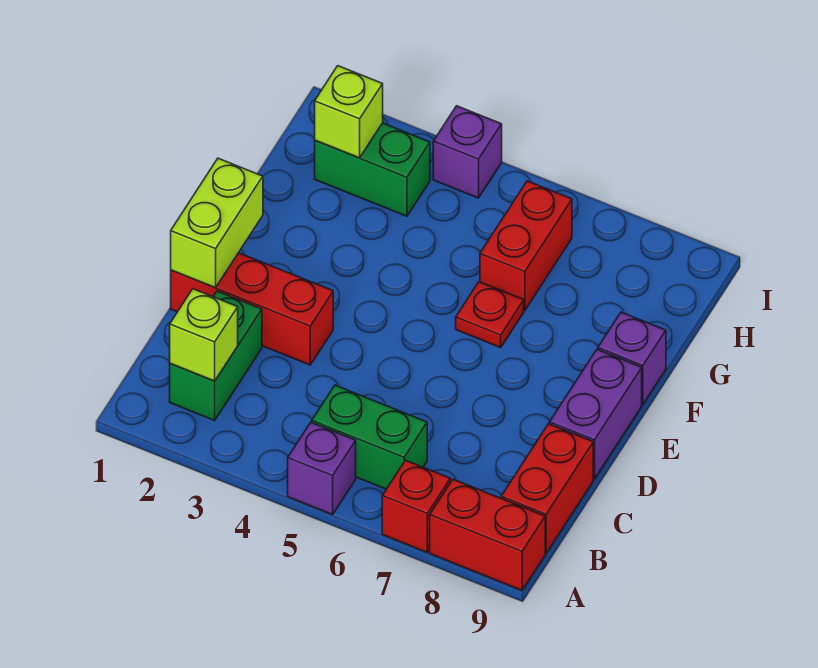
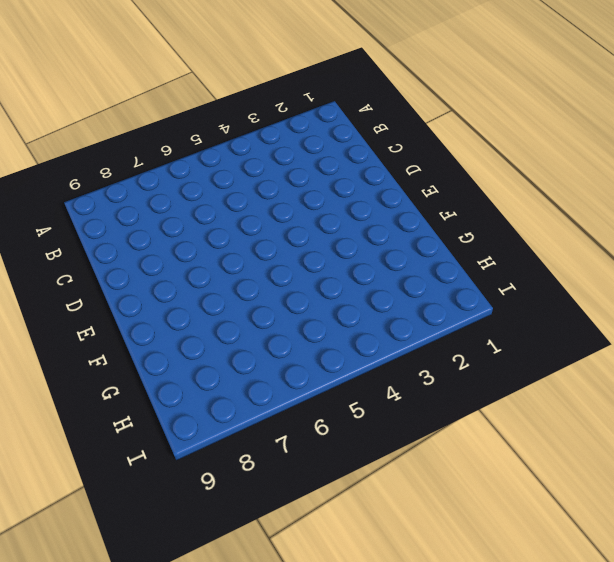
none -> purple 1x1 brick [288,422,356,515]
none -> red 1x1 brick [382,460,450,552]
none -> red 1x2 brick [430,479,545,590]

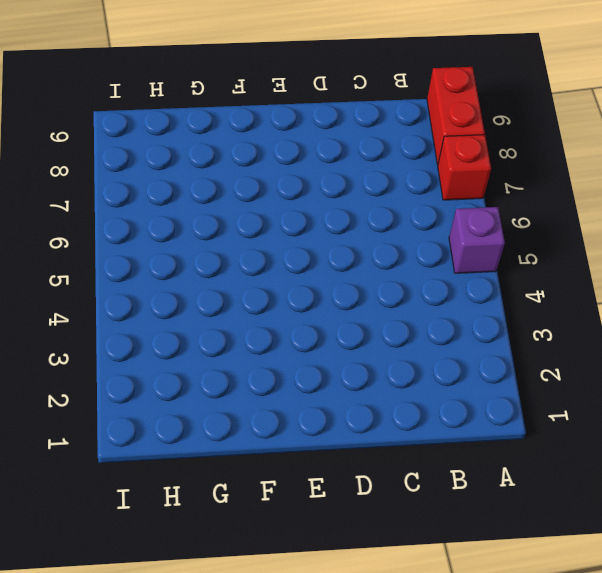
none -> green 1x2 brick [170,291,262,420]
none -> green 1x2 brick [312,385,427,489]
none -> red 1x2 brick [501,424,593,553]

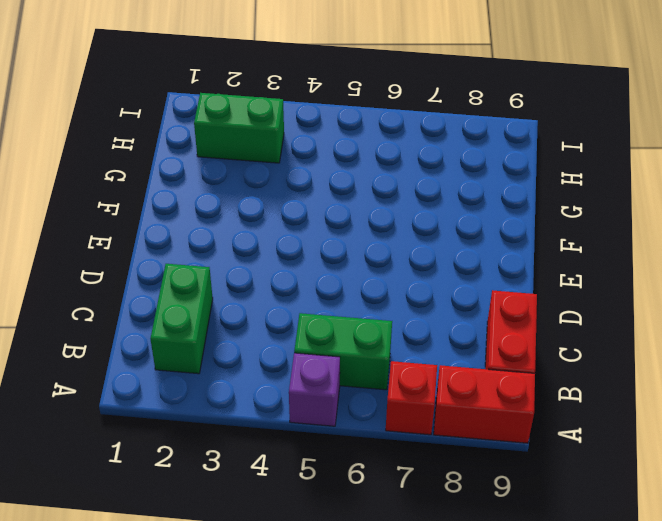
none -> red 1x3 brick [171,253,333,365]
none -> purple 1x2 brick [550,350,642,479]
none -> red 1x1 plate [456,282,524,348]

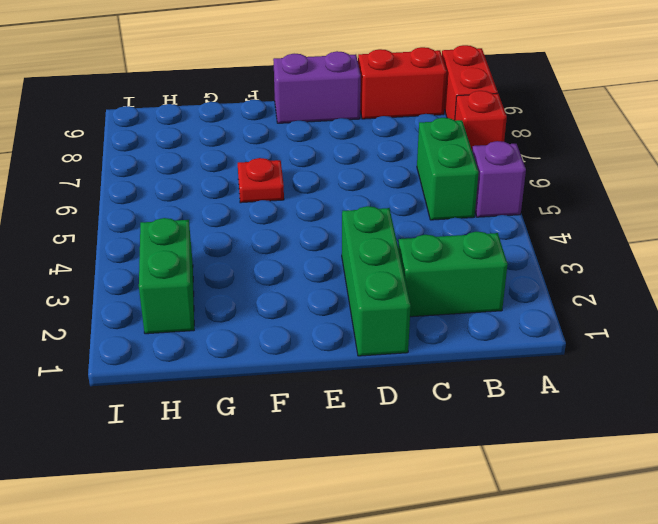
green 1x3 brick [342,206,411,356] -> red 1x3 brick [171,253,333,365]
none -> purple 1x1 brick [598,312,666,404]
none -> red 1x2 brick [480,181,572,310]
none -> purple 1x1 brick [433,106,502,198]

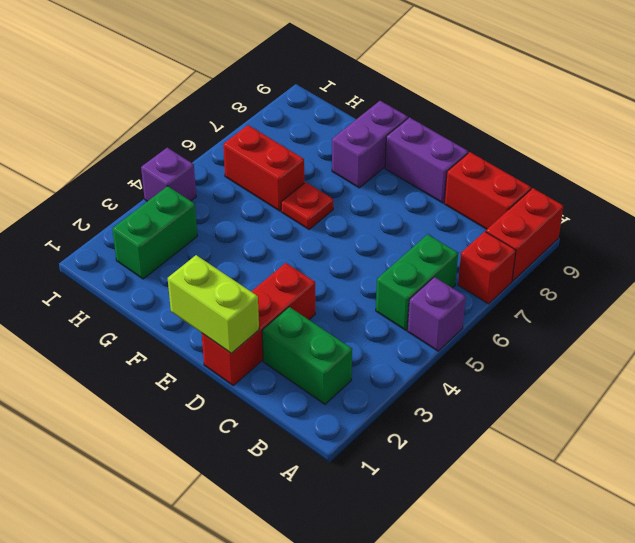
purple 1x2 brick [332,101,408,188] -> purple 1x1 brick [598,312,666,404]
none -> lime 1x1 brick [170,289,238,381]
none -> lime 1x1 brick [315,66,383,158]

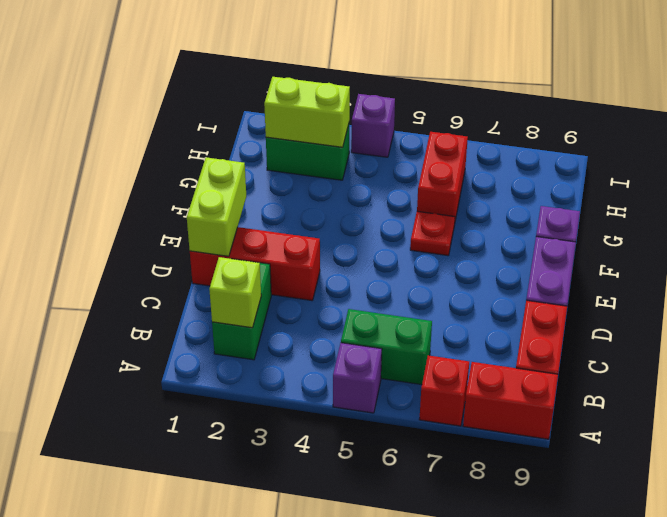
lime 1x2 brick [264,77,350,147] -> lime 1x1 brick [315,66,383,158]

